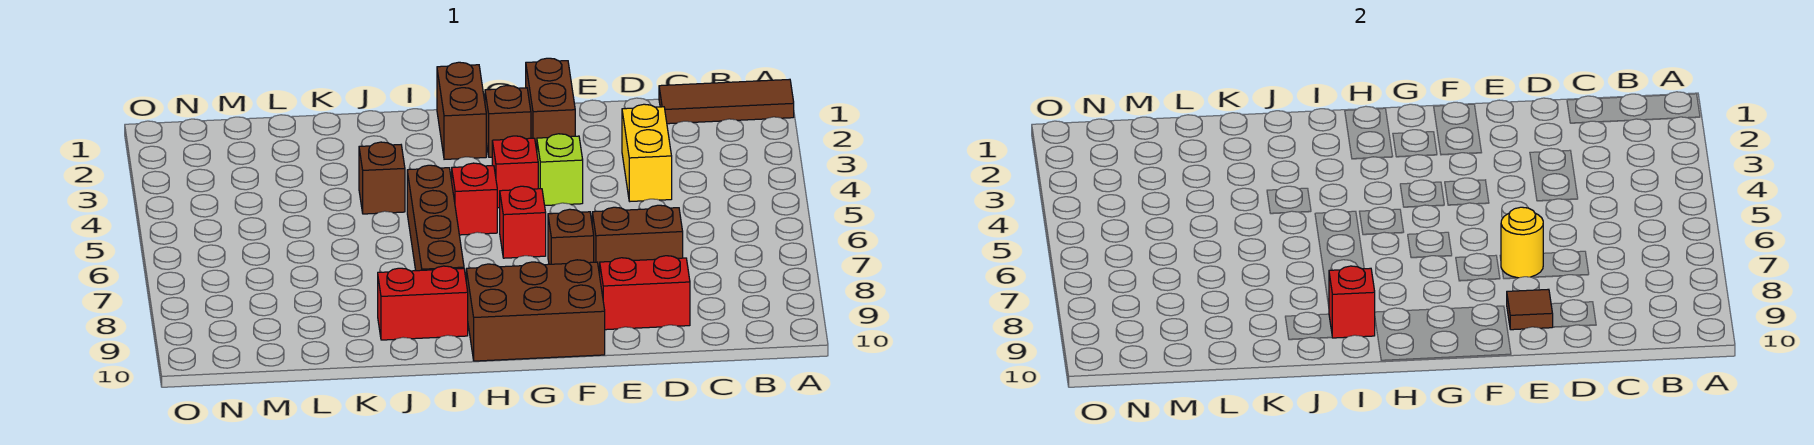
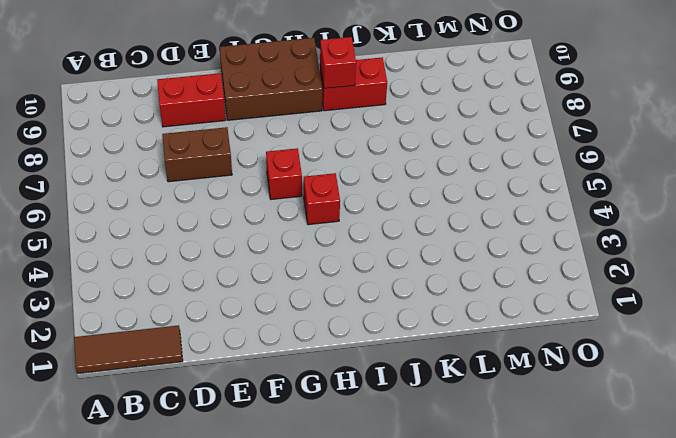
none -> yellow 1x2 brick [622,104,672,201]
none -> brown 1x2 brick [526,58,575,150]
none -> lime 1x1 brick [537,134,583,205]

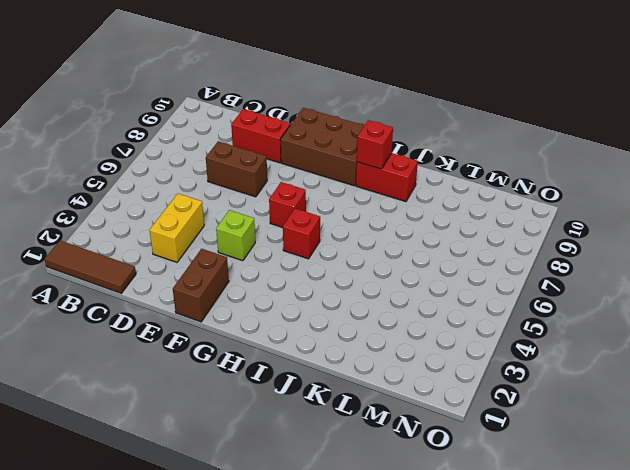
none -> brown 1x1 brick [548,209,594,264]
none -> brown 1x1 brick [485,86,531,157]
none -> red 1x1 brick [492,136,538,208]

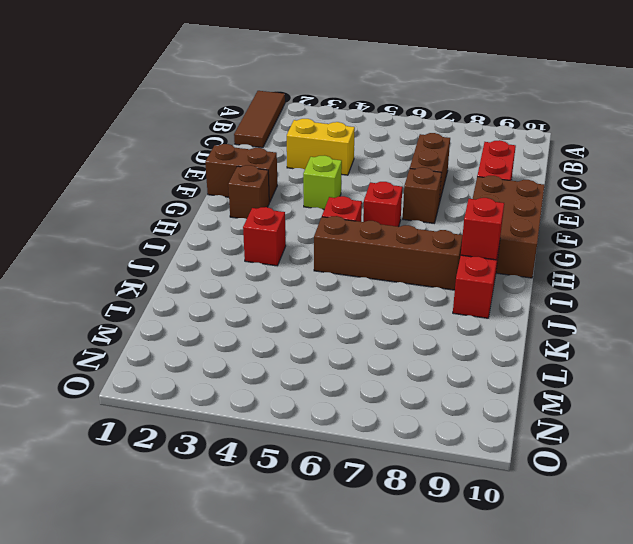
red 1x1 brick [243,207,286,266] -> red 1x1 brick moved to [492,136,538,208]
none -> brown 1x2 brick [437,62,486,159]
none -> brown 1x1 brick [359,142,405,214]
none -> yellow 1x1 round brick [1501,207,1543,278]

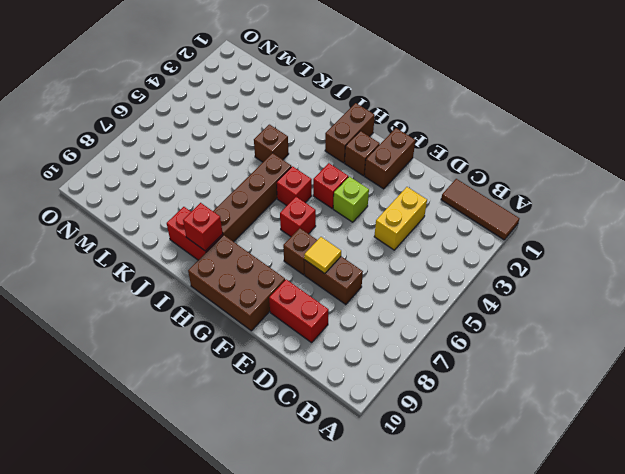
yellow 1x1 tile [304,237,341,274] -> yellow 1x1 round brick [1501,207,1543,278]
none -> brown 1x1 tile [1507,289,1553,330]

